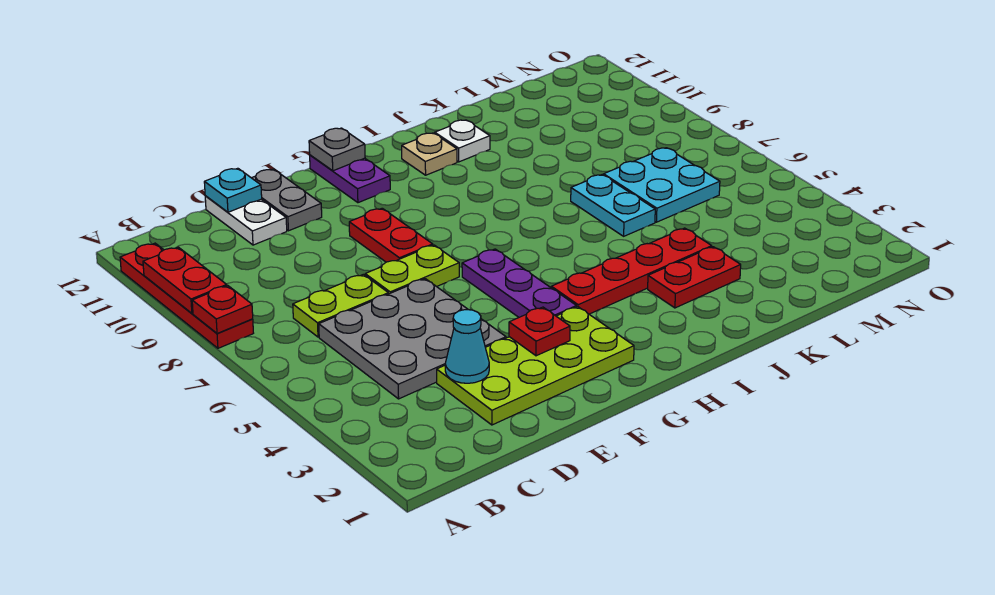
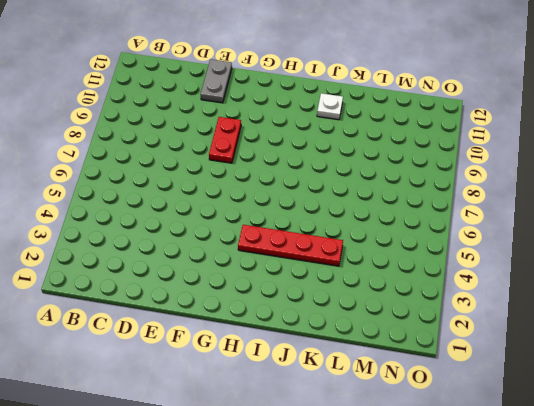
none -> red 1x4 plate [120,243,253,348]
none -> grey 3x3 plate [319,279,506,399]
none -> lime 1x2 plate [293,274,388,337]

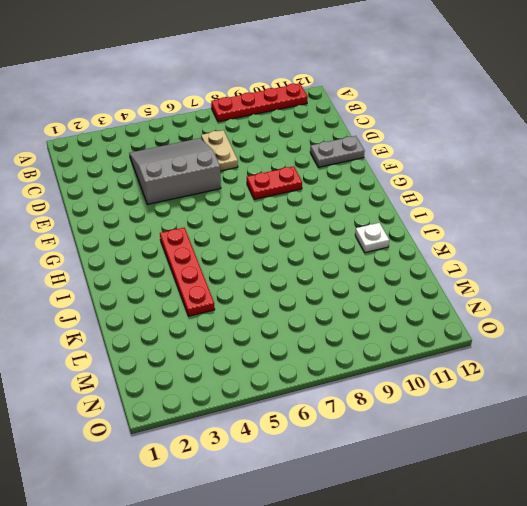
grey 3x3 slope [129,138,221,204] -> grey 3x3 plate [319,279,506,399]
tan 1x2 plate [201,130,238,171] -> lime 1x2 plate [293,274,388,337]
none -> lime 2x4 plate [437,307,634,425]
none -> white 1x2 plate [205,196,287,245]
none -> lime 1x2 plate [365,245,459,294]

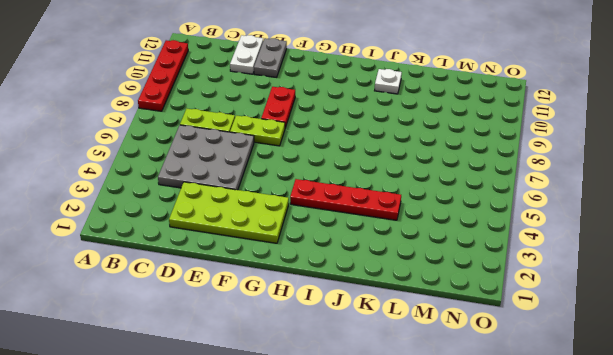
none -> purple 1x3 plate [462,249,576,317]
none -> purple 1x2 plate [310,155,390,203]
none -> tan 1x1 plate [402,133,457,175]

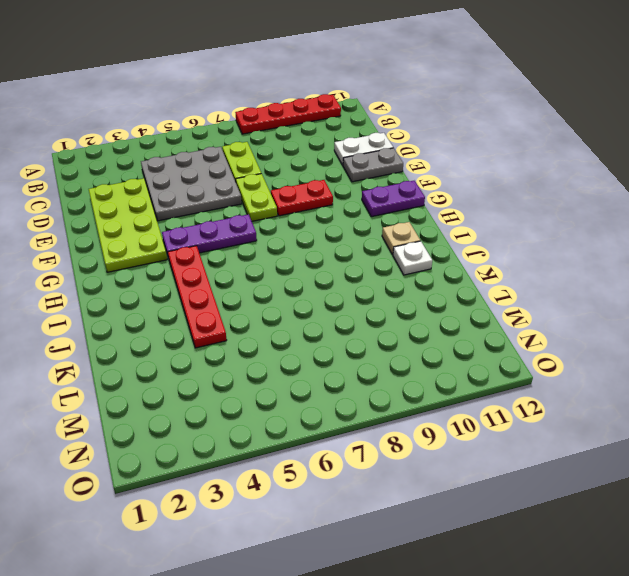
none -> red 1x2 plate [648,247,741,308]
none -> cyan 1x2 plate [571,175,655,236]
none -> cyan 2x2 plate [604,148,720,222]

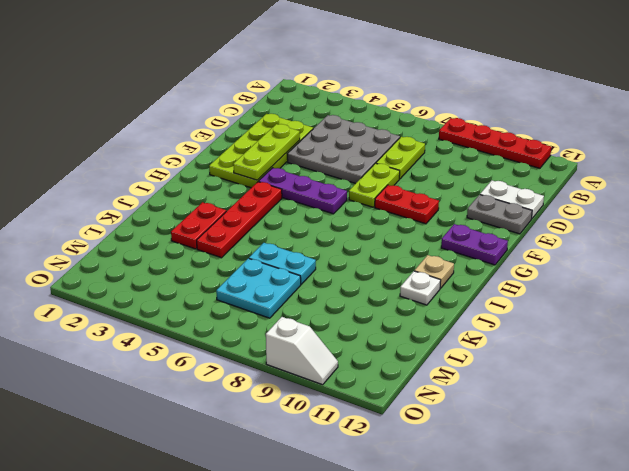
lime 1x3 plate [233,124,300,180] -> red 1x1 plate [509,307,570,356]
white 1x2 slope [266,317,338,385] -> none
none -> red 1x1 plate [192,286,253,333]
none -> red 1x2 plate [143,247,227,313]
none -> cyan 1x1 cone [445,310,489,383]

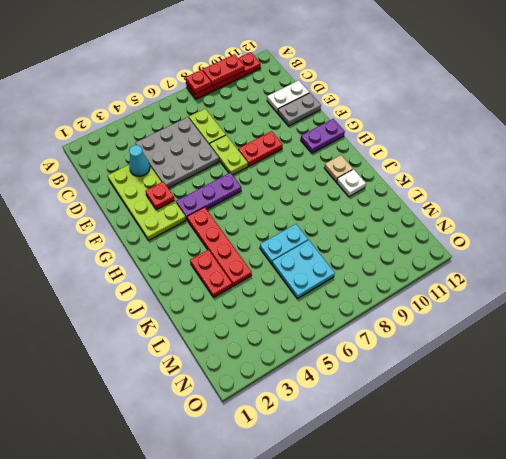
none -> cyan 1x1 plate [204,168,262,212]
none -> grey 1x1 plate [309,128,365,171]

